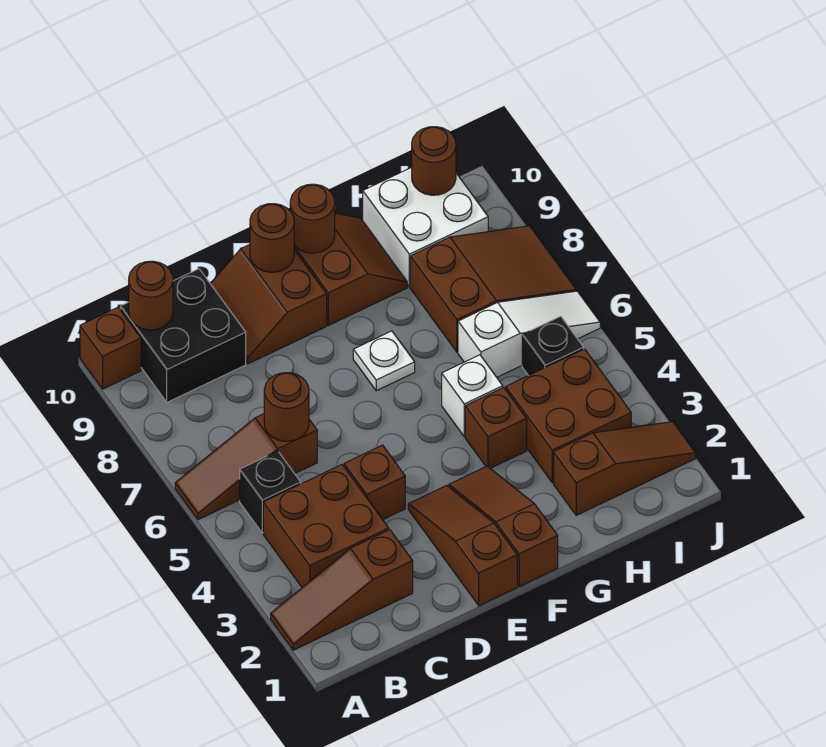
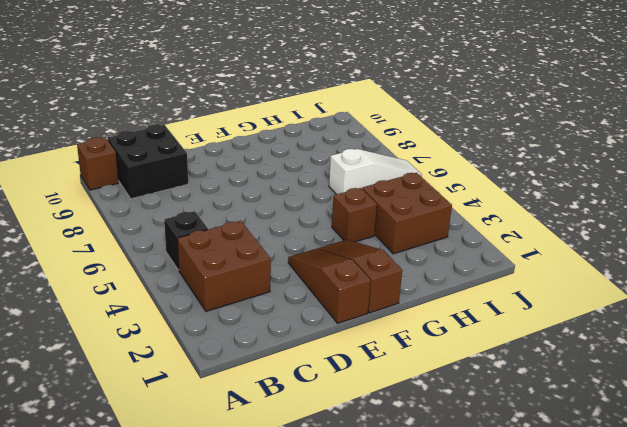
none -> brown 1x3 slope [271,530,413,650]
none -> brown 1x3 slope [175,414,317,520]
none -> brown 1x1 brick [344,445,405,519]

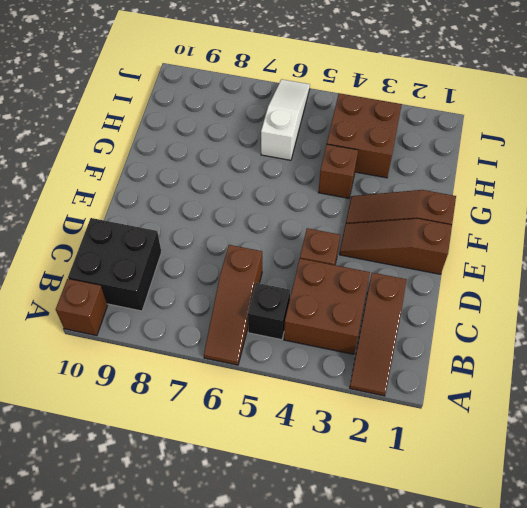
none -> brown 2x2 slope [211,245,327,364]
none -> white 1x1 plate [353,331,415,391]
none -> brown 2x2 slope [294,213,407,326]

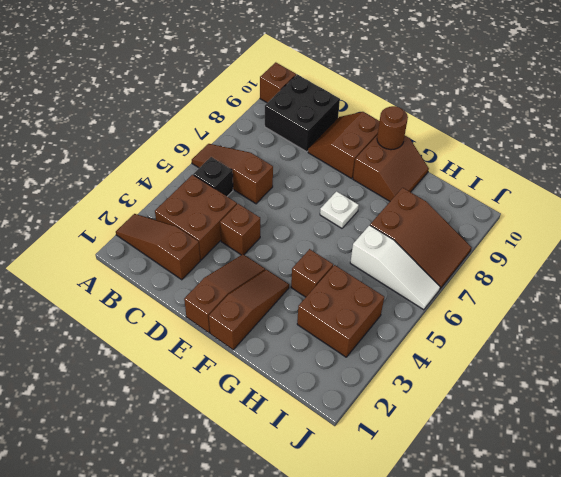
none -> white 1x1 brick [442,355,503,437]
none -> brown 1x3 slope [554,422,696,515]
none -> white 2x2 brick [363,167,488,287]

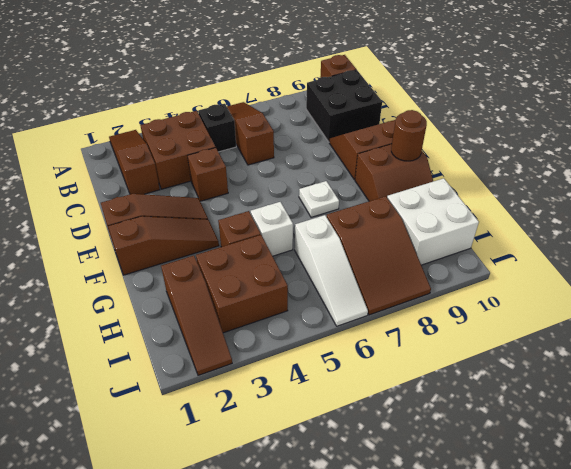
none -> black 1x1 brick [522,316,584,376]
none -> brown 1x1 round brick [129,261,173,330]
none -> brown 1x1 round brick [264,373,309,441]

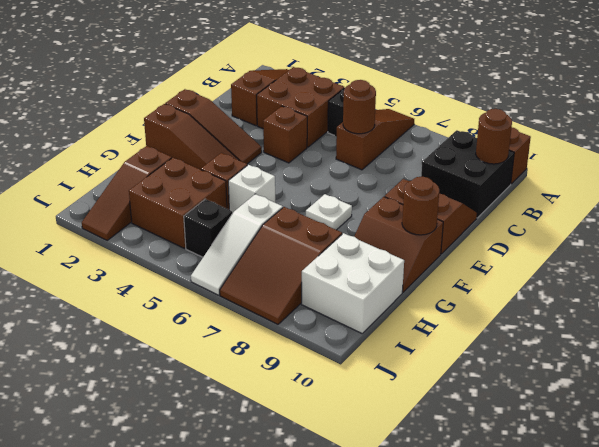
none -> brown 1x1 round brick [250,204,294,272]
none -> brown 1x1 round brick [412,127,456,195]

